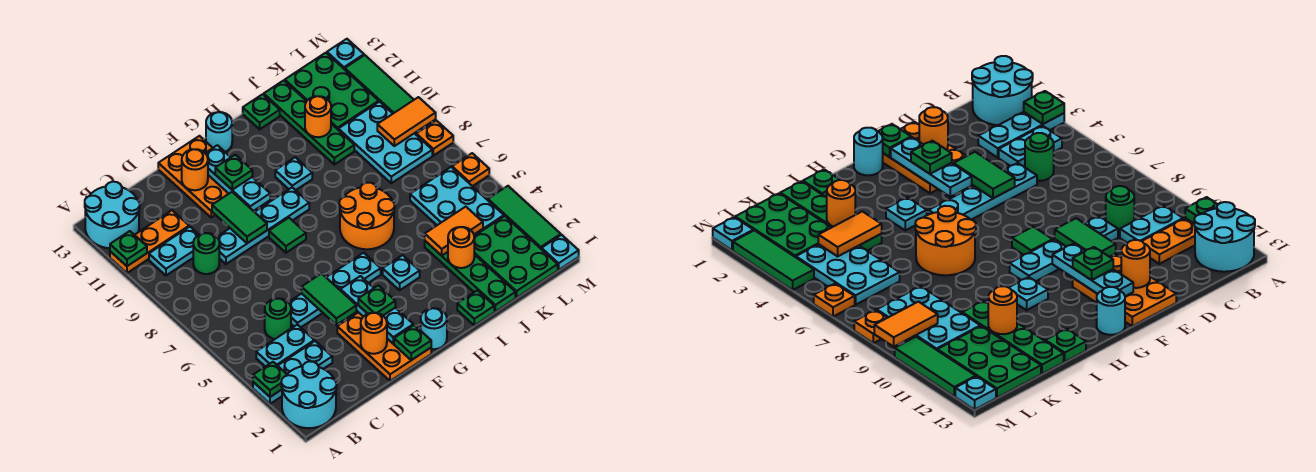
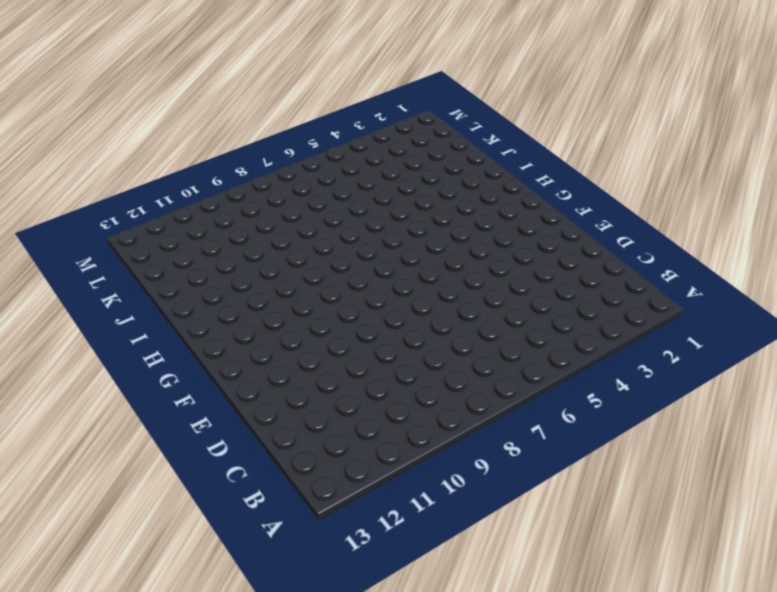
none -> cyan 2x2 round brick [281,361,337,428]
none -> cyan 1x3 plate [253,341,332,404]
none -> orange 1x3 plate [110,210,189,273]
none -> cyan 2x2 round brick [85,182,140,248]

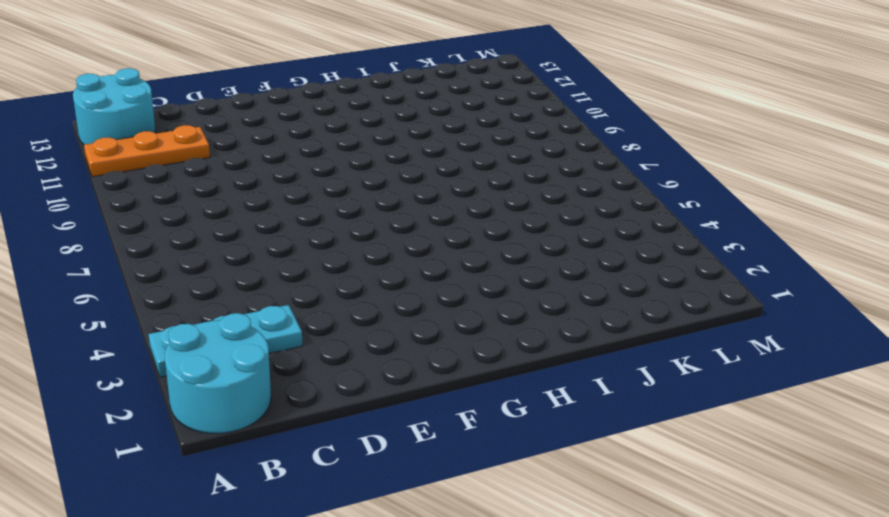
none -> cyan 1x2 plate [256,325,314,367]
none -> cyan 1x2 plate [149,227,199,275]
none -> green 1x1 round brick [265,298,291,339]
none -> green 1x1 round brick [193,233,219,274]

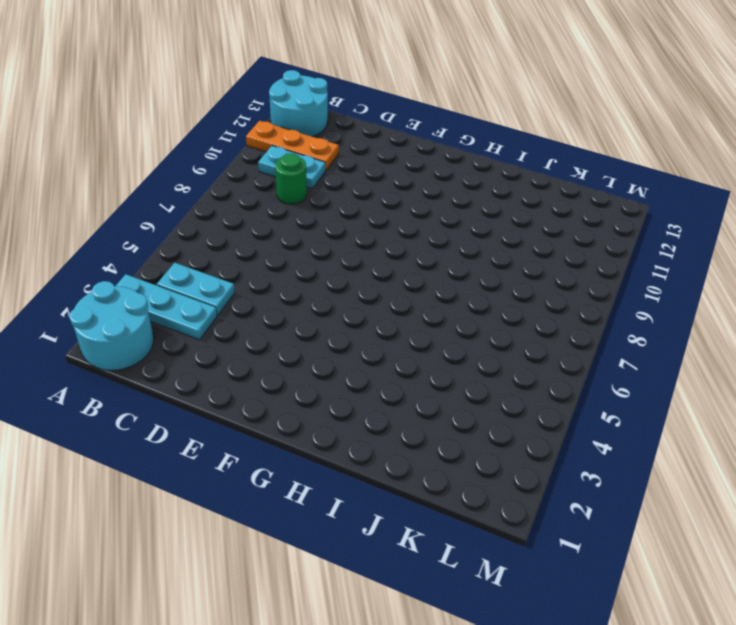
none -> green 1x1 round brick [265,298,291,339]
none -> cyan 1x4 plate [288,253,381,327]
none -> cyan 1x4 plate [217,188,309,264]
none -> orange 2x3 plate [337,312,431,381]

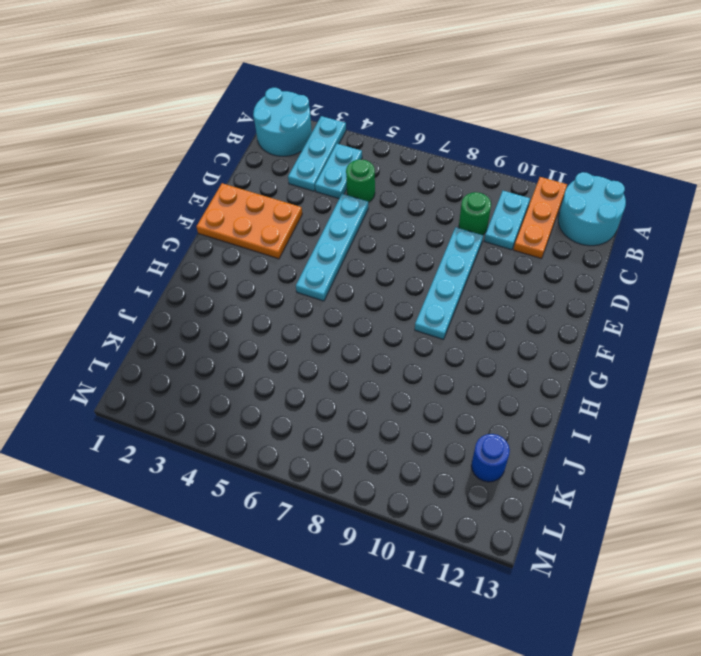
blue 1x1 round brick [471,434,510,482] -> green 2x3 plate [285,53,379,129]
none -> orange 2x3 plate [158,136,228,217]
none -> green 1x1 tile [269,218,306,253]
none -> cyan 1x1 round brick [421,308,447,349]
none -> cyan 1x1 round brick [206,112,232,152]

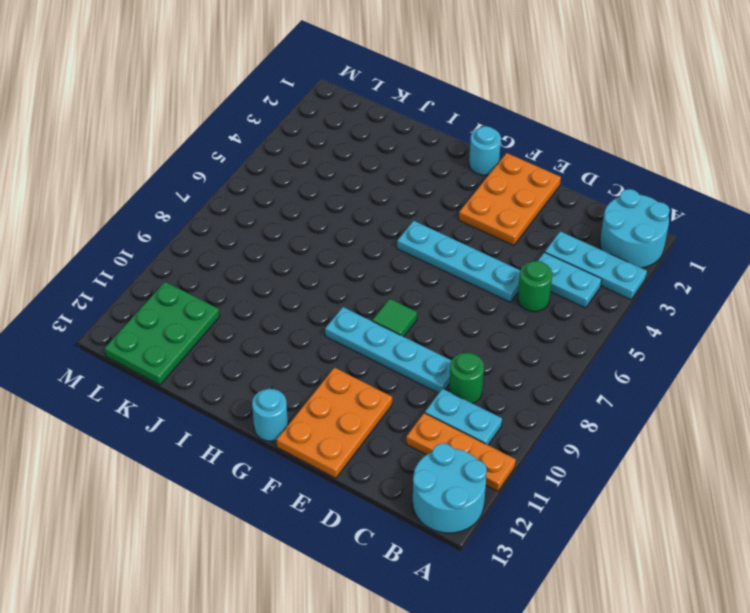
none -> cyan 1x1 plate [383,255,420,290]
none -> orange 2x2 round brick [339,183,395,249]
none -> cyan 1x1 plate [275,157,312,190]
none -> green 1x1 plate [457,290,494,325]

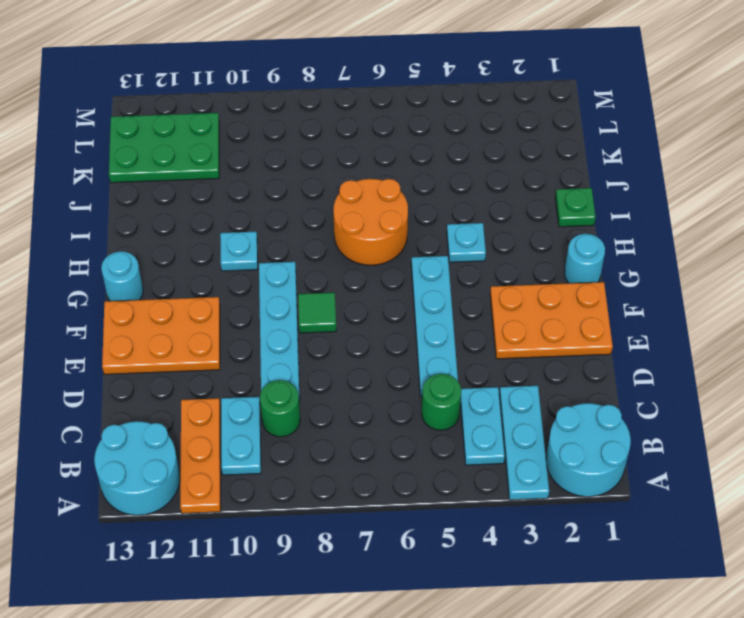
none -> green 1x1 plate [243,94,280,129]
none -> green 1x4 plate [425,241,515,312]
none -> green 1x4 plate [264,80,354,165]
none -> green 2x3 plate [474,216,558,298]

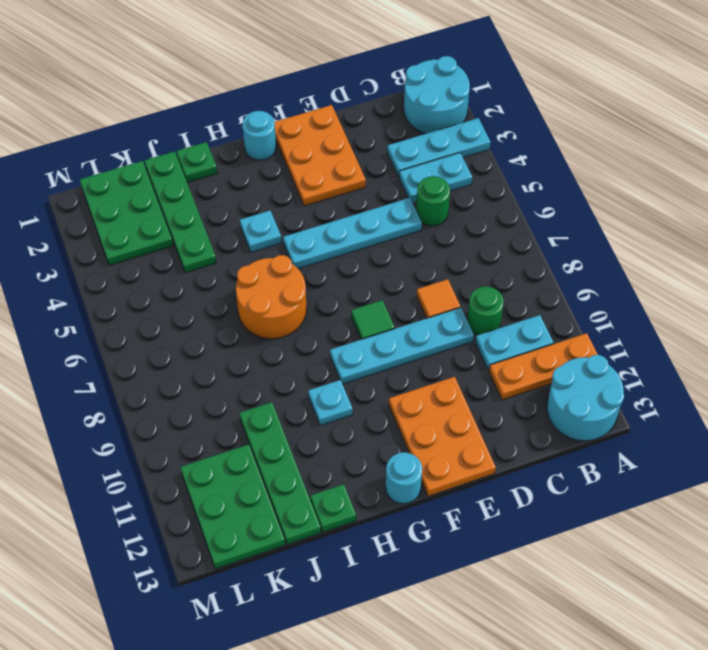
orange 1x1 tile [417,279,460,318] -> none
none -> cyan 2x3 plate [410,167,504,236]
none -> cyan 2x3 plate [338,102,432,183]
none -> cyan 1x1 plate [542,235,579,270]
none -> green 1x3 tile [488,186,561,249]

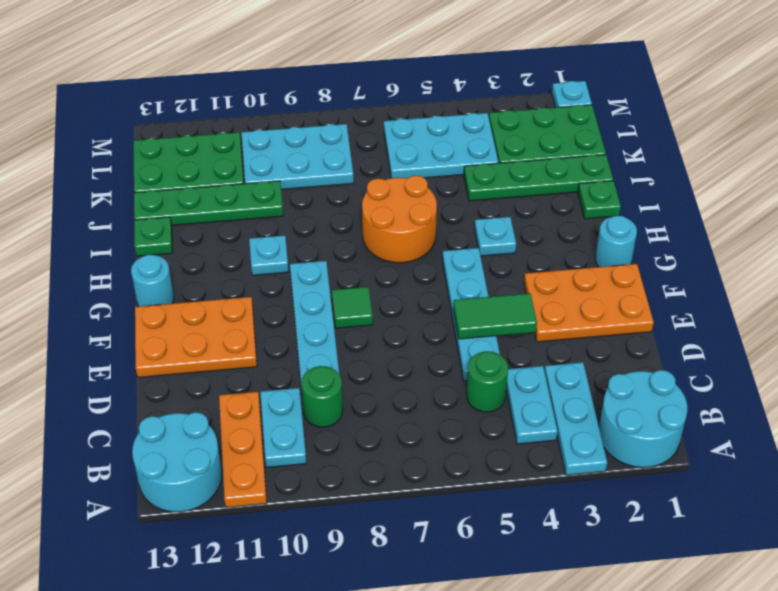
none -> green 1x3 tile [488,186,561,249]
none -> orange 1x1 plate [452,153,489,186]
none -> orange 1x1 plate [416,120,453,156]
none -> green 1x3 tile [345,55,414,113]

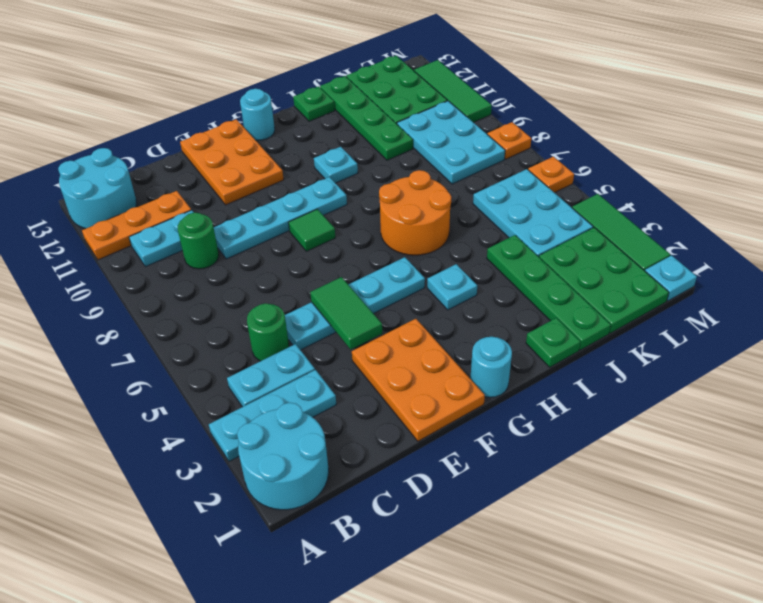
none -> cyan 1x1 plate [327,39,364,69]
none -> green 1x1 plate [253,362,287,397]
none -> green 1x1 plate [110,231,147,266]
none -> orange 1x1 round brick [361,313,387,354]

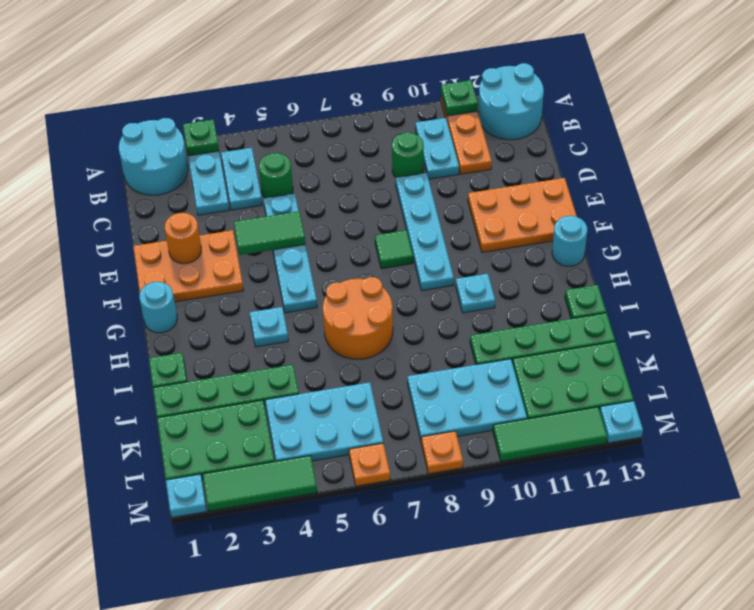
none -> green 1x2 tile [212,192,267,243]
none -> orange 1x1 round brick [182,149,208,190]
none -> green 1x1 plate [394,325,431,360]
none -> cyan 1x3 plate [340,276,413,344]

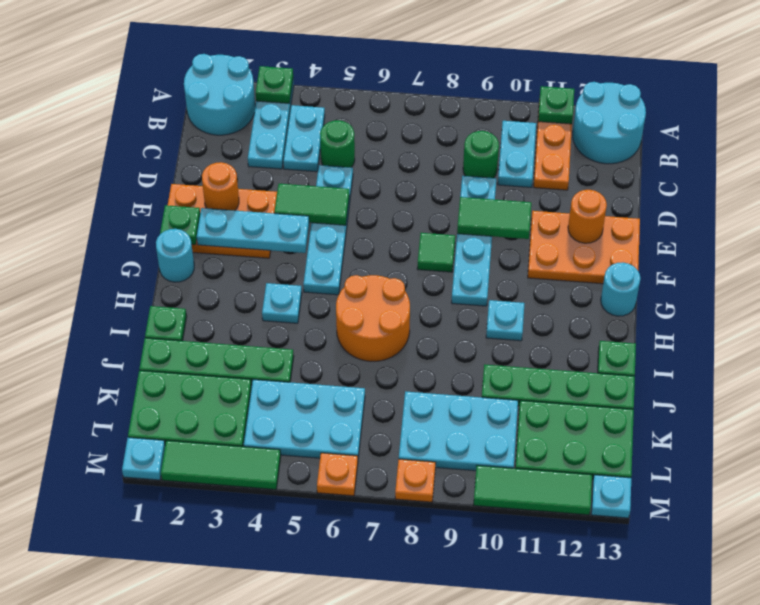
none -> cyan 1x3 plate [205,145,270,211]
none -> orange 1x1 round brick [448,227,474,268]
none -> orange 1x2 tile [425,207,483,256]
none -> orange 1x1 round brick [305,96,331,137]

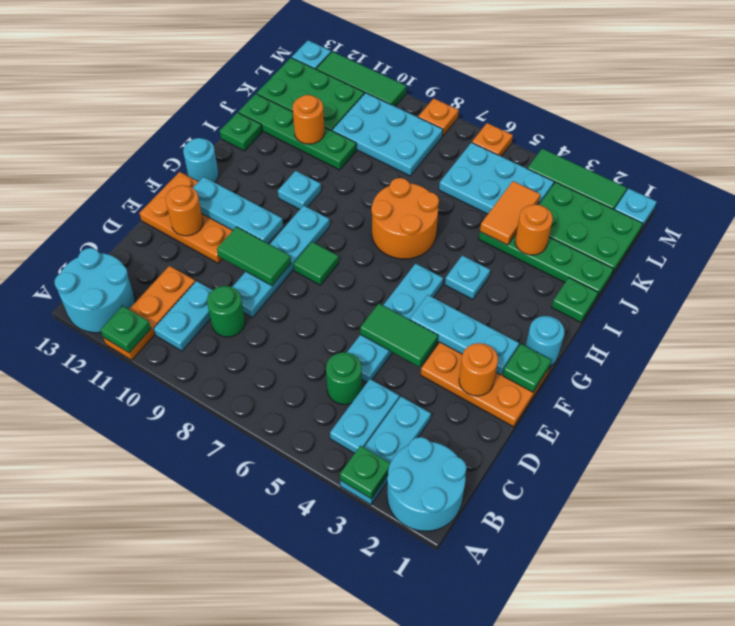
none -> orange 1x2 tile [377,97,436,146]
none -> green 1x1 plate [358,285,395,315]
none -> green 1x1 plate [215,155,252,190]

